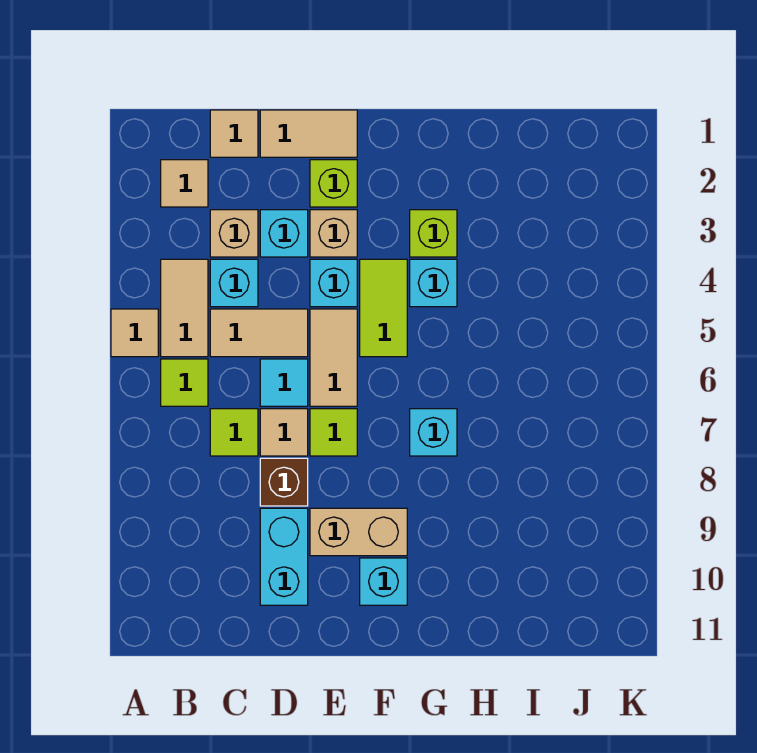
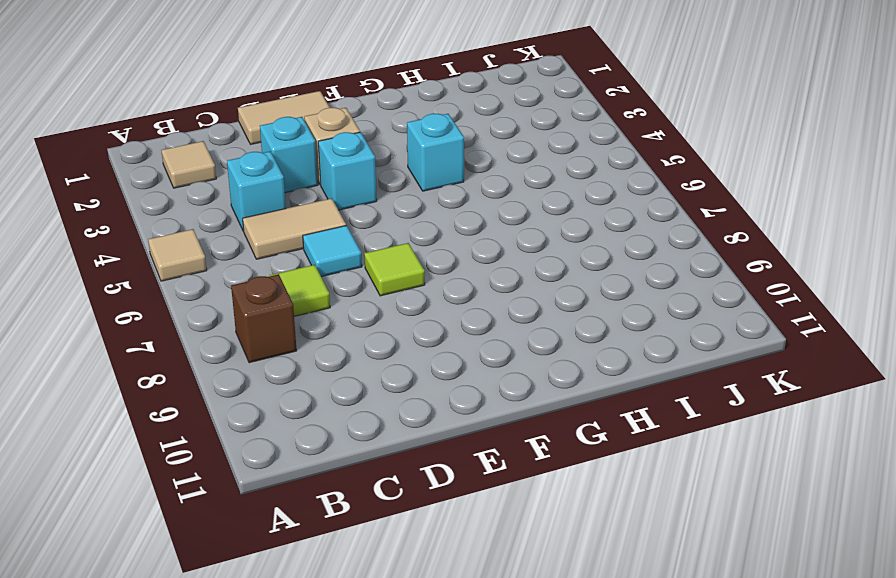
brown 1x1 brick [231,274,297,363] -> brown 1x1 brick moved to [260,458,308,506]
none -> tan 1x2 tile [161,259,208,357]
none -> lime 1x1 tile [161,359,208,406]
none -> tan 1x1 tile [210,110,258,157]

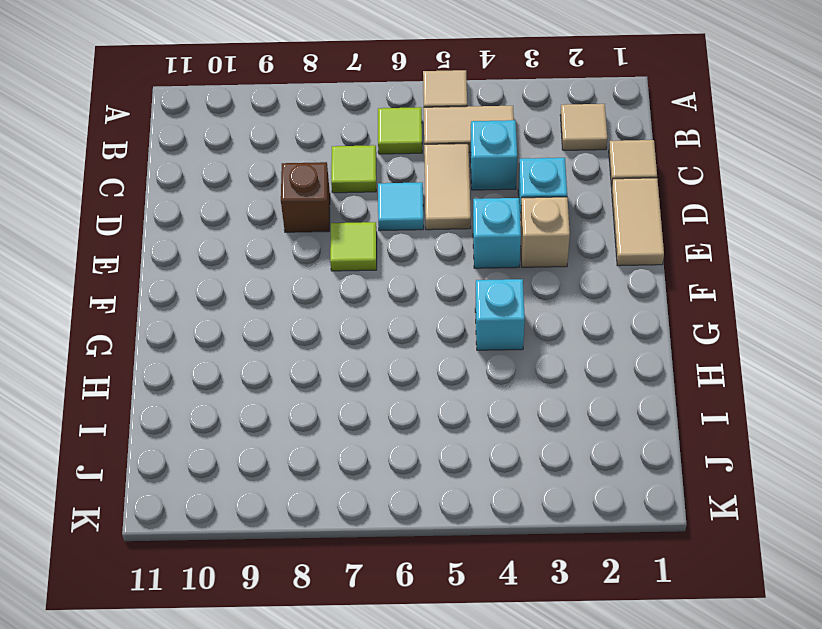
none -> tan 1x1 brick [210,210,258,257]
none -> tan 1x1 tile [260,409,308,456]
none -> cyan 1x2 brick [260,508,308,605]

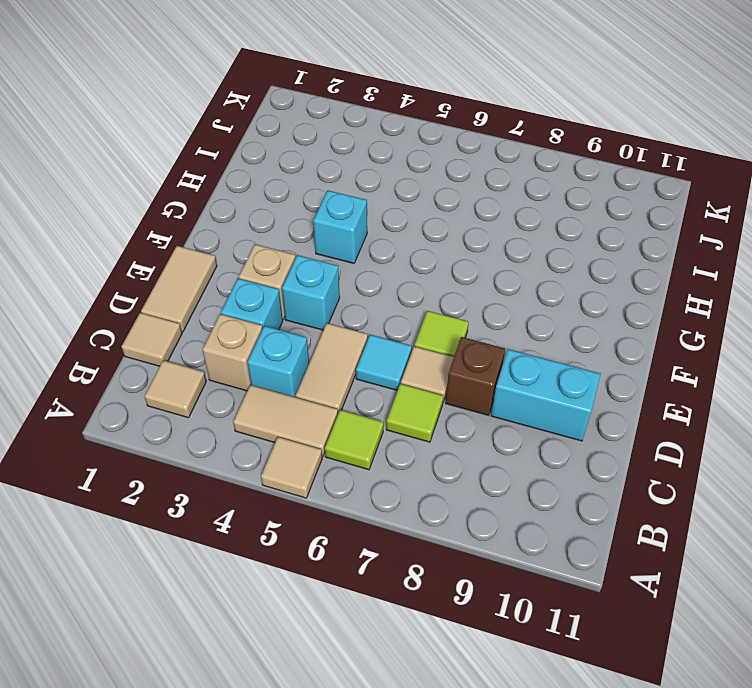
none -> lime 1x1 brick [310,160,357,207]
none -> tan 1x2 tile [310,309,357,406]
none -> tan 1x2 brick [310,508,407,556]

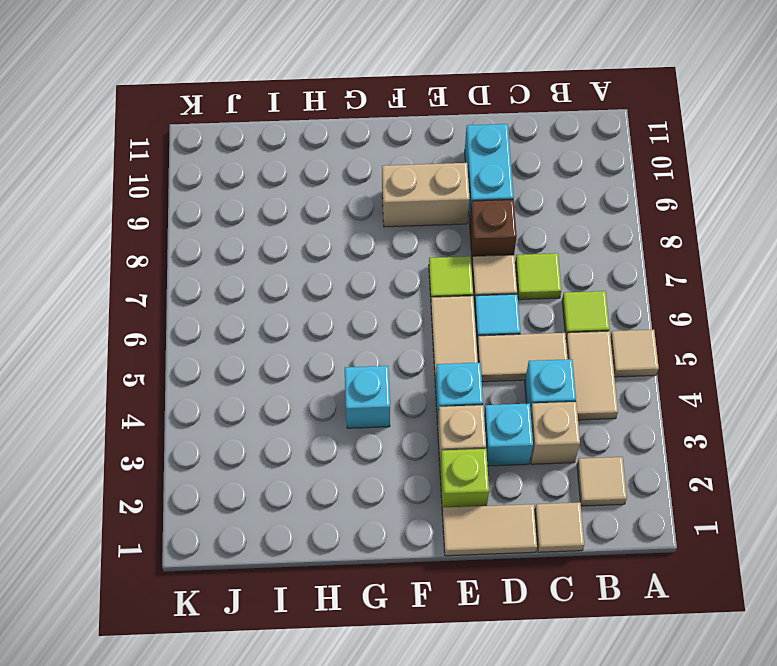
none -> lime 1x2 tile [360,259,407,357]
none -> cyan 1x1 brick [360,558,407,605]
none -> lime 1x1 brick [410,210,457,257]

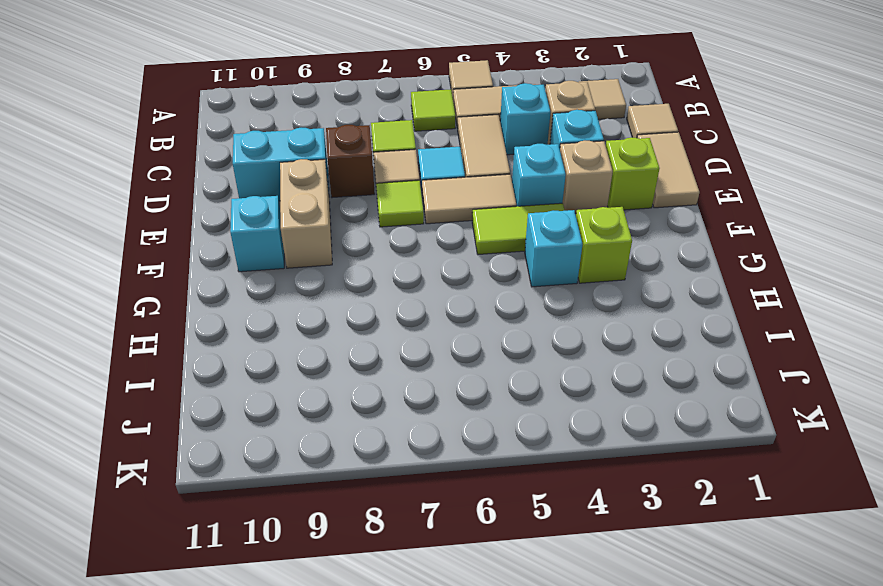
none -> cyan 1x1 brick [410,409,457,456]

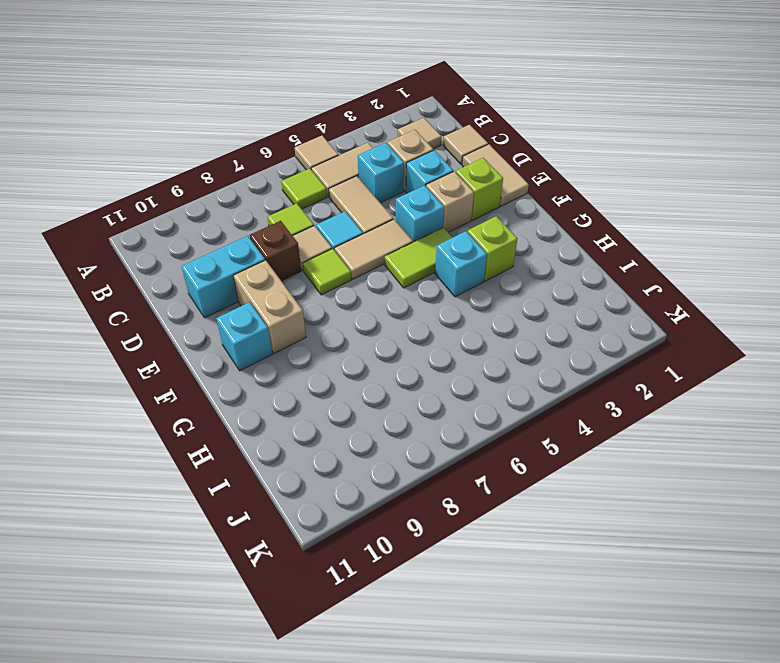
none -> cyan 1x1 brick [410,409,457,456]

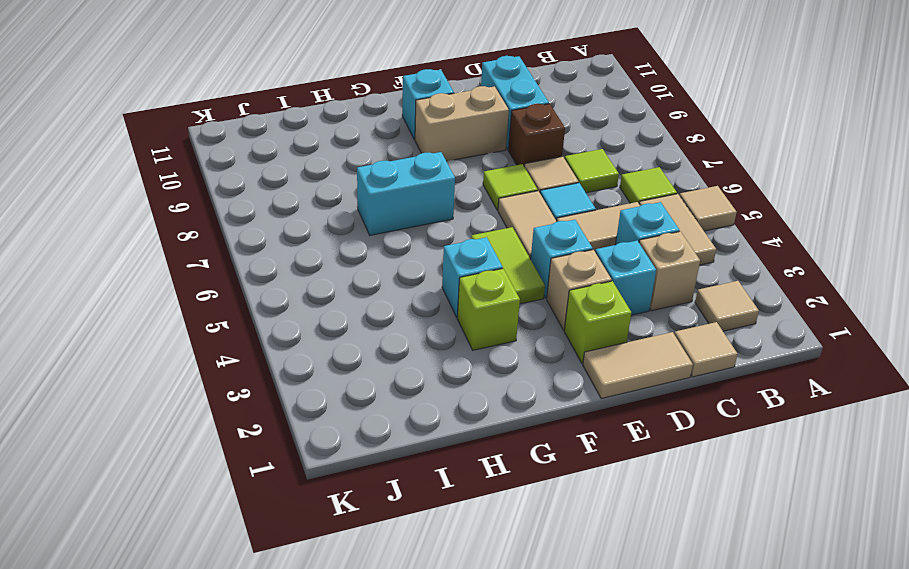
cyan 1x2 brick [357,152,455,235] -> cyan 1x1 brick [410,409,457,456]

